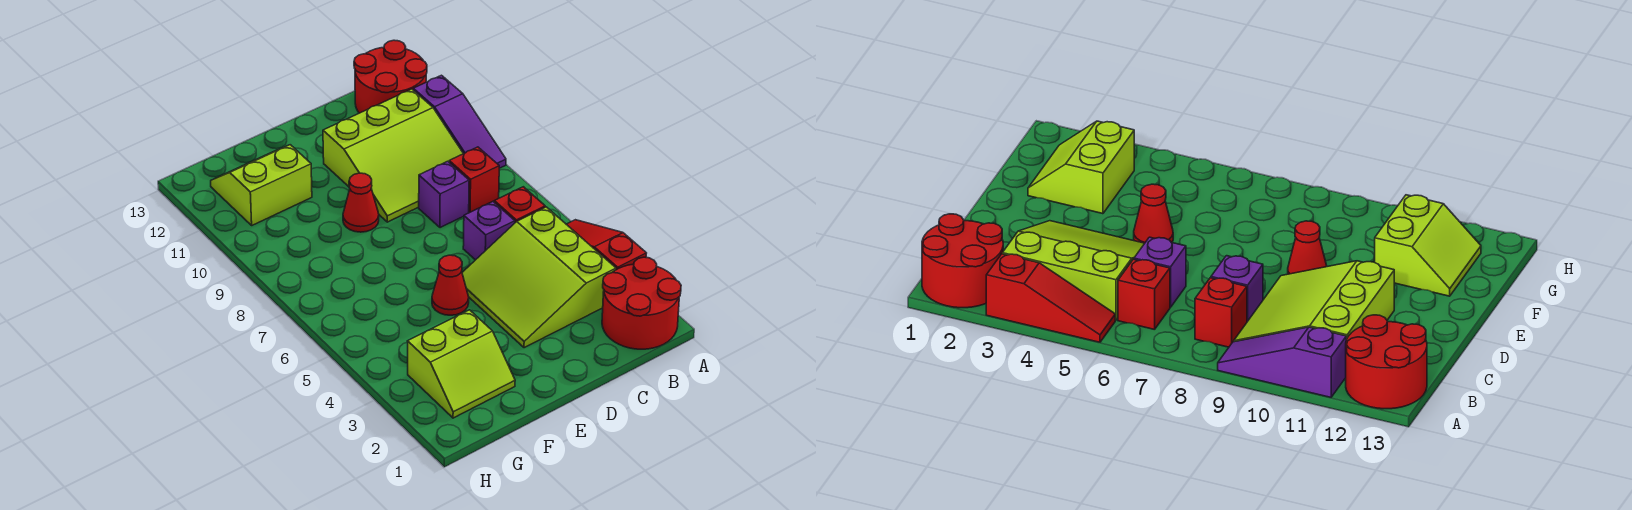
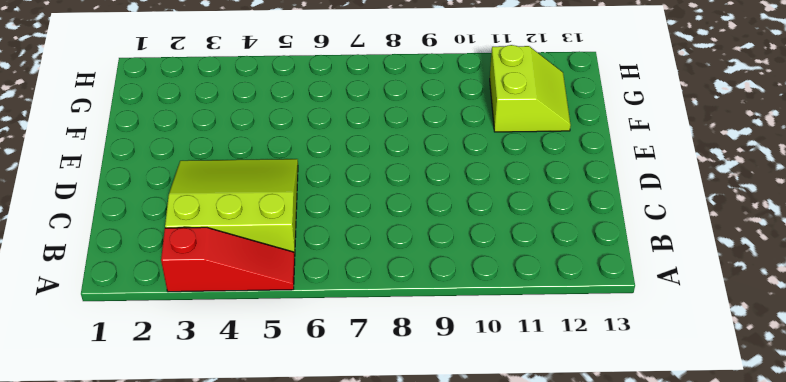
none -> red 2x2 round brick [602,257,681,349]
none -> purple 1x3 slope [413,75,506,168]
none -> red 2x2 round brick [354,40,427,113]

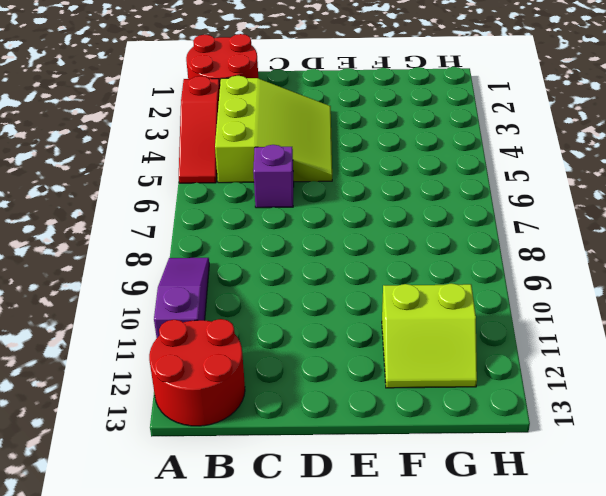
none -> red 1x1 brick [494,187,545,223]
none -> red 1x1 brick [449,147,499,213]
none -> lime 3x3 slope [323,89,463,222]

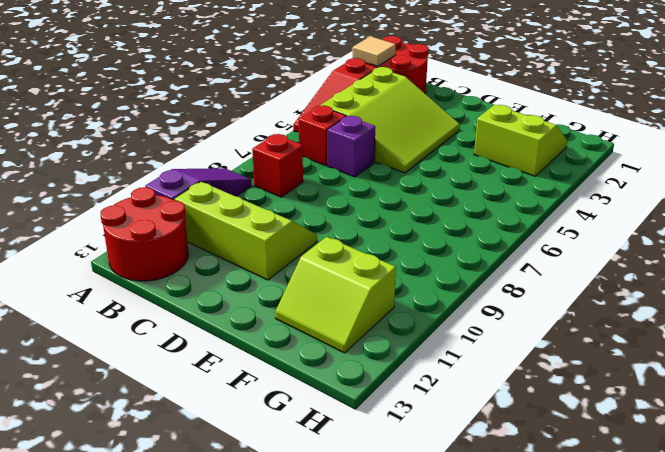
tan 1x1 tile [353,36,396,66] -> none
lime 2x3 slope [174,182,317,280] -> lime 3x3 slope [323,89,463,222]
none -> purple 1x1 brick [419,161,469,228]
none -> red 1x1 cone [432,255,469,315]
none -> red 1x1 cone [343,173,379,232]

